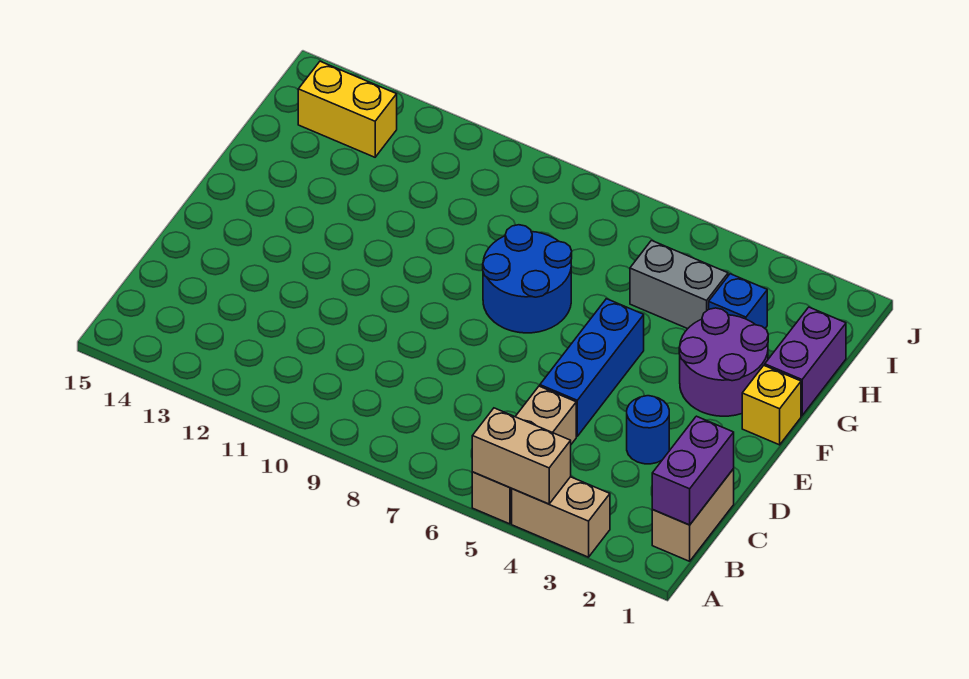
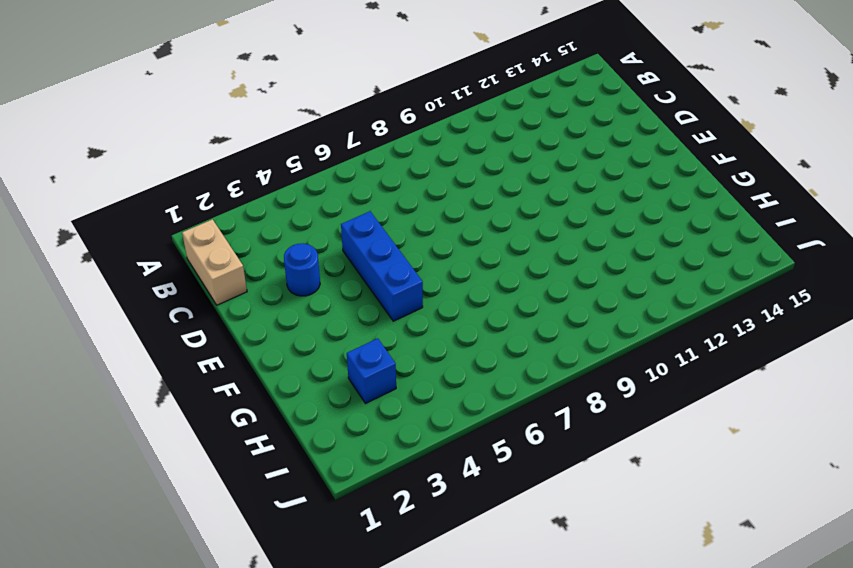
none -> tan 1x2 brick [512,477,610,557]
none -> tan 1x3 brick [472,386,576,524]
none -> yellow 1x1 brick [742,365,801,445]

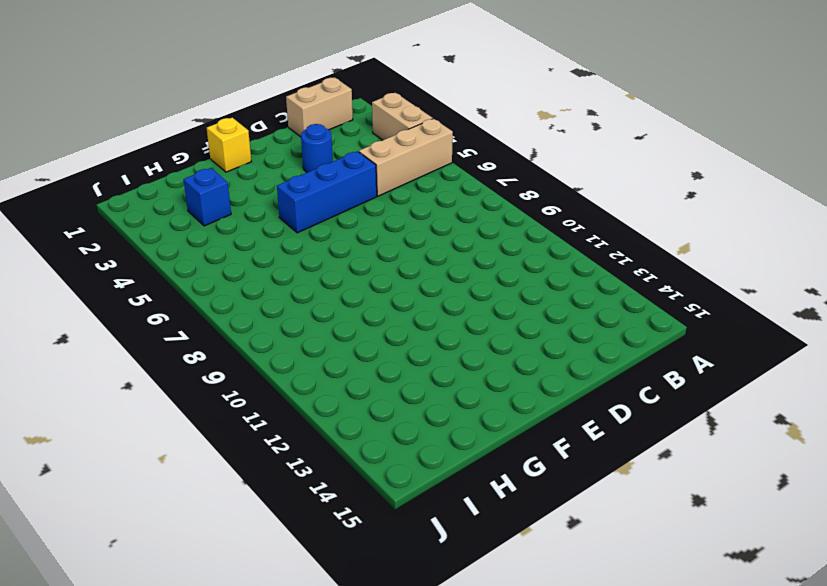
none -> purple 2x2 round brick [679,308,768,416]
none -> blue 2x2 round brick [483,225,572,333]
none -> purple 1x2 brick [765,307,846,416]

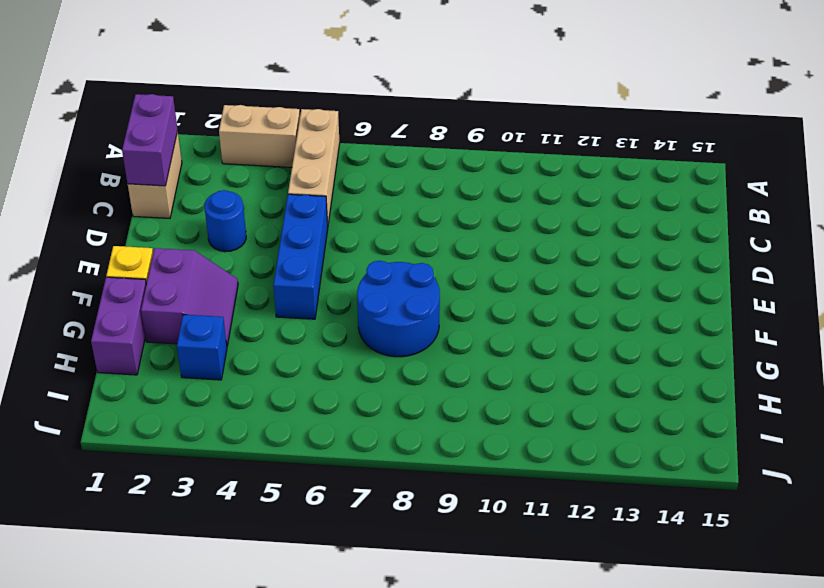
purple 2x2 slope [141,248,238,346] -> purple 2x2 round brick [679,308,768,416]
none -> grey 1x2 brick [630,241,728,329]
none -> yellow 1x2 brick [298,61,397,157]
none -> tan 1x2 brick [472,408,571,504]

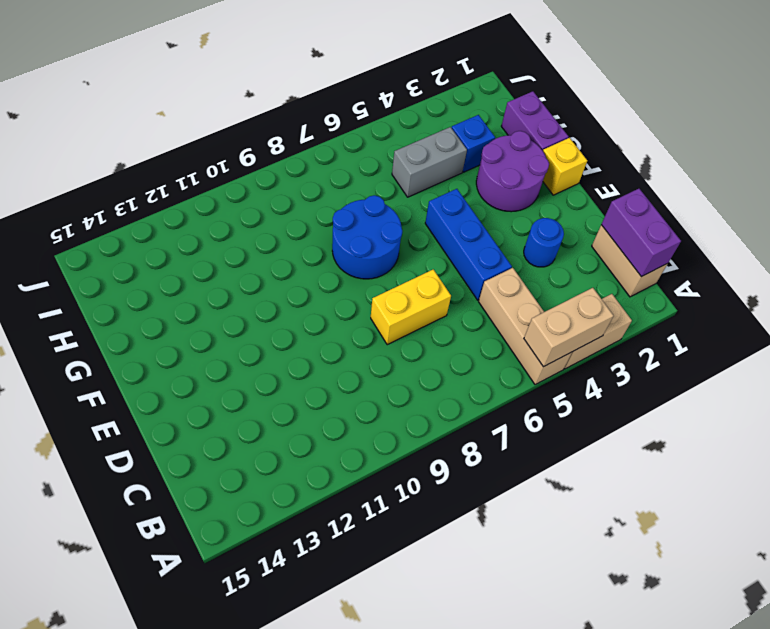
yellow 1x2 brick [371,269,451,345] -> yellow 1x2 brick moved to [298,61,397,157]

